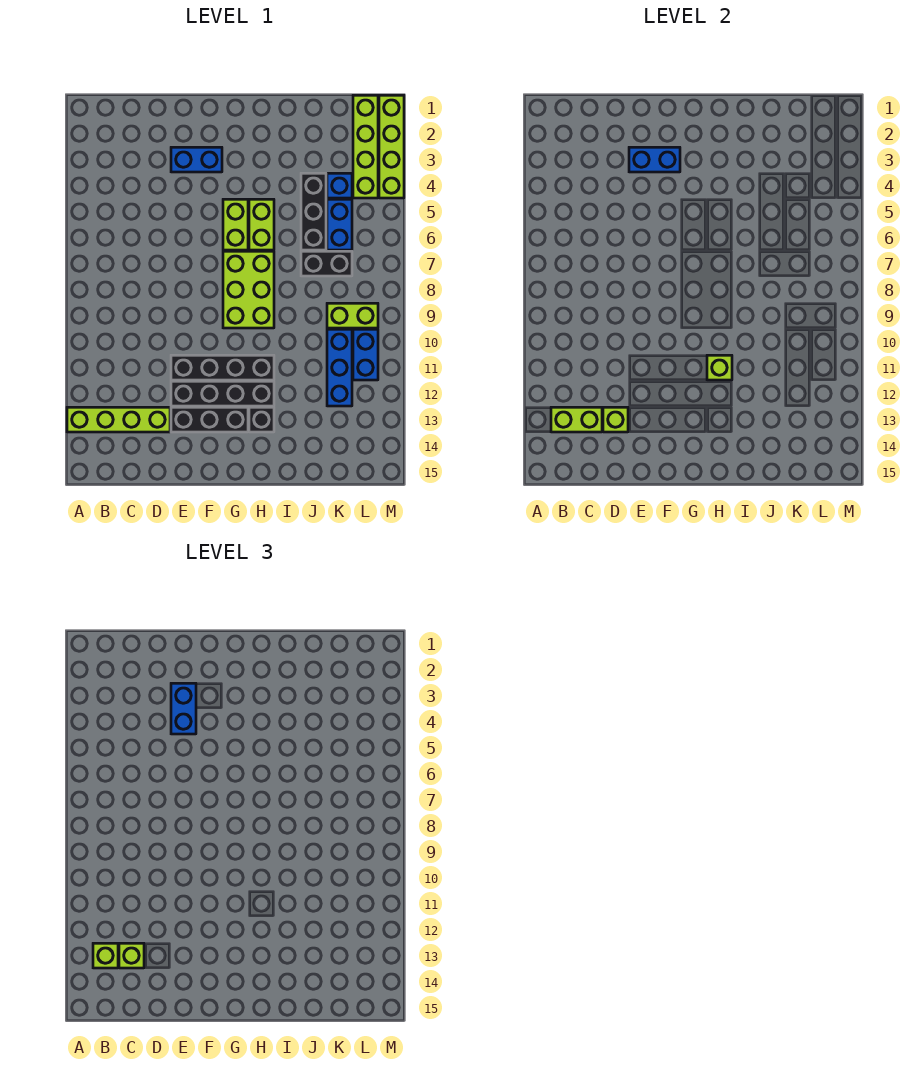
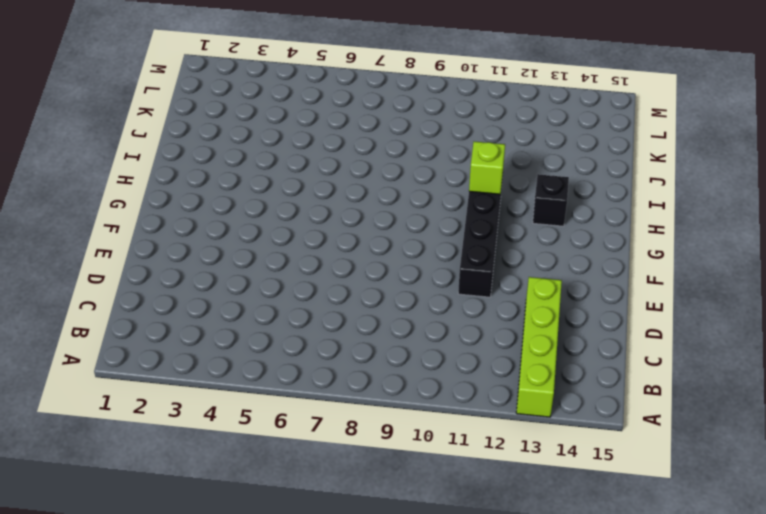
none -> blue 1x2 brick [171,147,222,172]
none -> black 1x4 brick [171,381,274,406]
none -> black 1x3 brick [171,407,248,432]

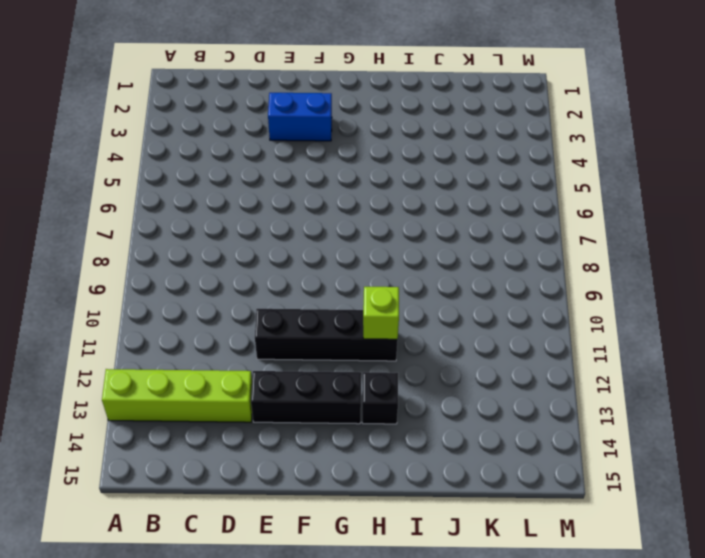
none -> black 1x4 brick [171,381,274,406]
none -> lime 1x2 brick [223,199,248,250]
none -> lime 2x3 brick [223,251,274,328]

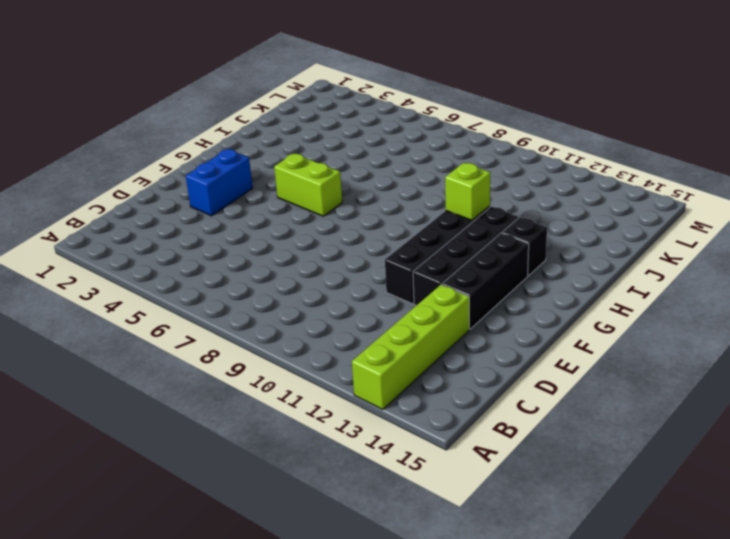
none -> lime 2x3 brick [223,251,274,328]
none -> lime 1x2 brick [249,199,274,250]
none -> black 1x3 brick [301,173,326,250]

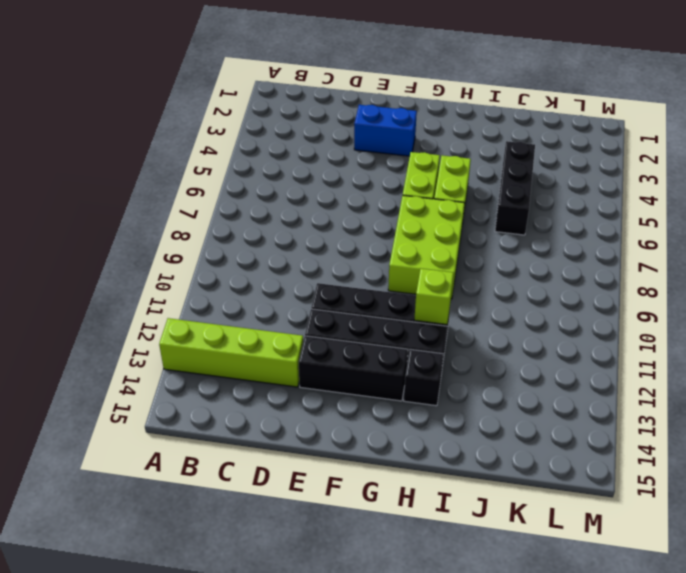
none -> black 1x2 brick [301,251,352,276]
none -> blue 1x1 brick [327,173,352,198]
none -> blue 1x2 brick [327,199,352,250]

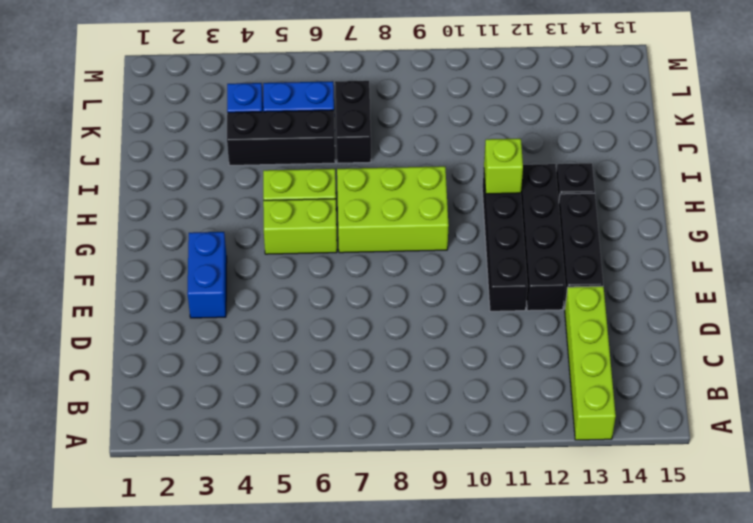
none -> lime 1x2 brick [327,303,378,328]
none -> blue 1x3 brick [327,329,352,406]
none -> lime 1x4 brick [353,95,378,198]

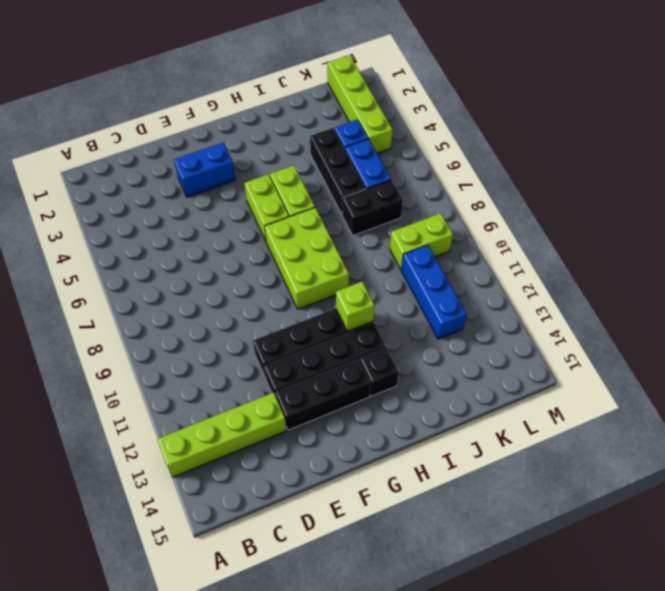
none -> blue 1x2 brick [353,329,378,380]
none -> lime 1x4 brick [379,95,404,198]
none -> lime 1x2 brick [551,407,602,432]

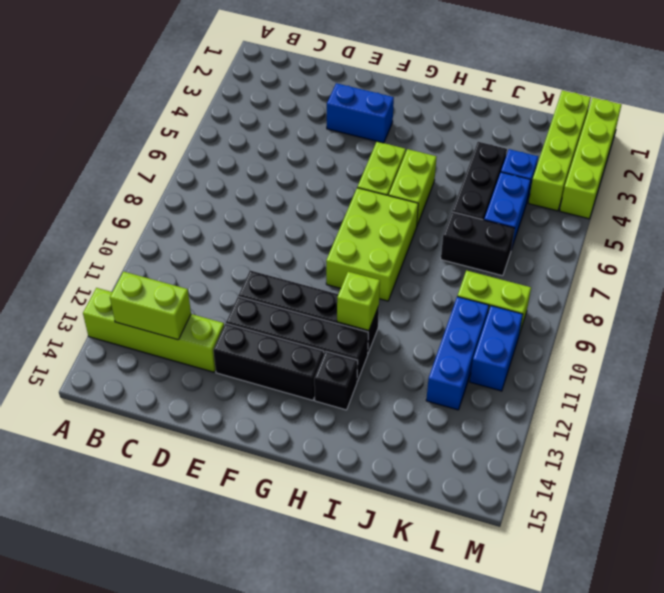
none -> lime 1x1 brick [603,407,628,432]
none -> blue 1x2 brick [629,147,680,172]
none -> lime 1x1 brick [93,943,118,968]

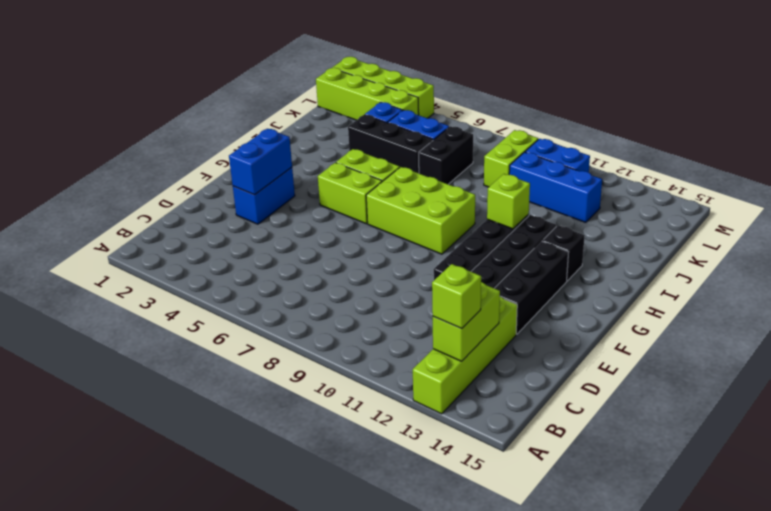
none -> lime 1x1 brick [603,407,628,432]
none -> lime 1x1 brick [119,943,144,968]
none -> blue 1x2 brick [171,683,196,734]

